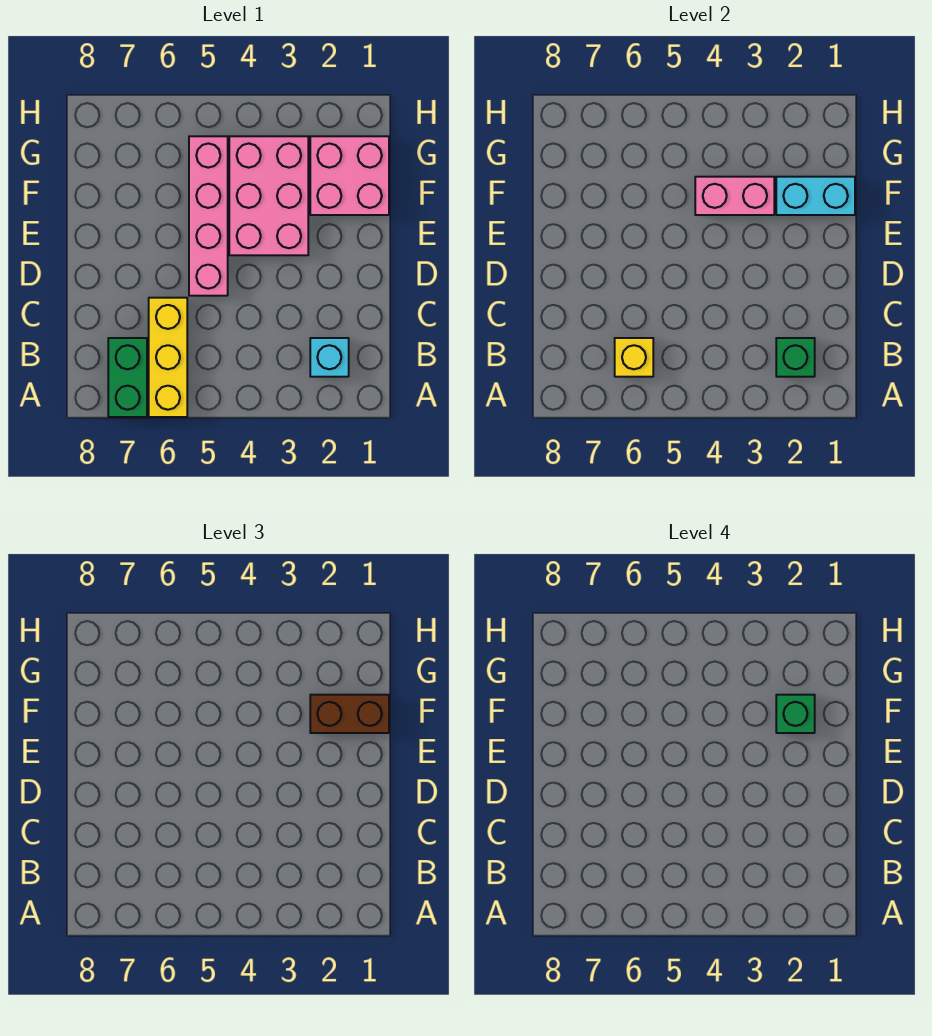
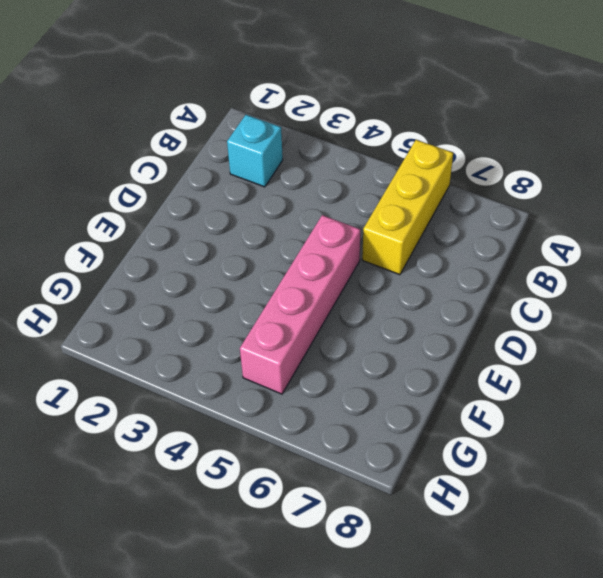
none -> green 1x2 brick [108,338,147,417]
none -> pink 2x3 brick [229,136,308,255]
none -> pink 2x2 brick [310,136,389,215]

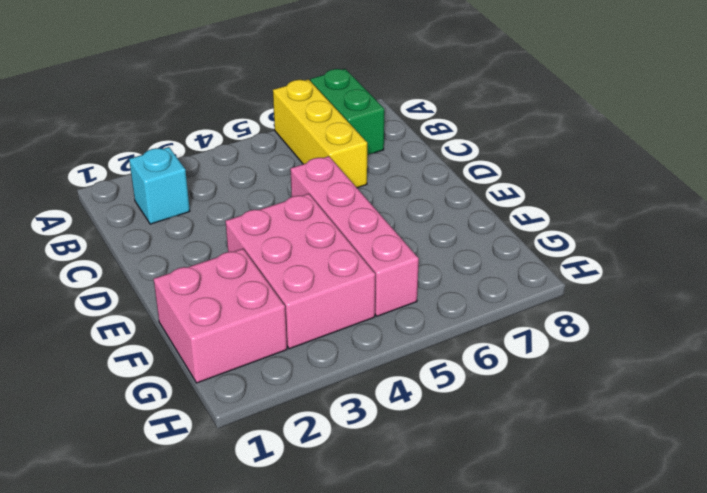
none -> green 1x1 brick [776,338,815,377]
none -> yellow 1x1 brick [615,338,653,377]
none -> cyan 1x2 brick [776,177,855,215]

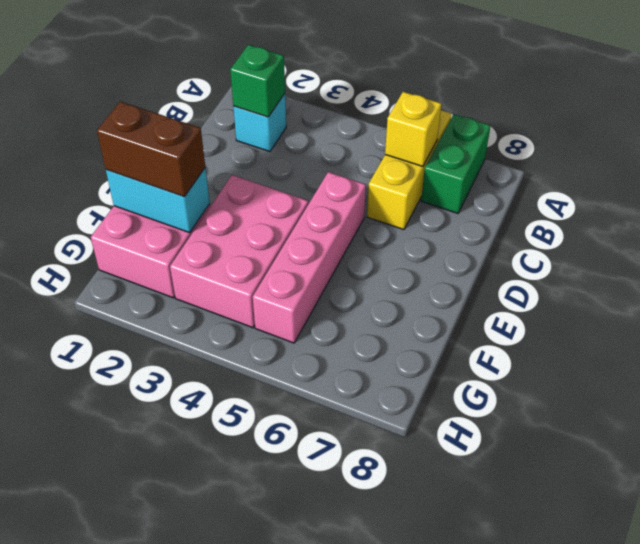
none -> pink 1x2 brick [695,177,774,215]
none -> green 1x1 brick [776,695,815,733]

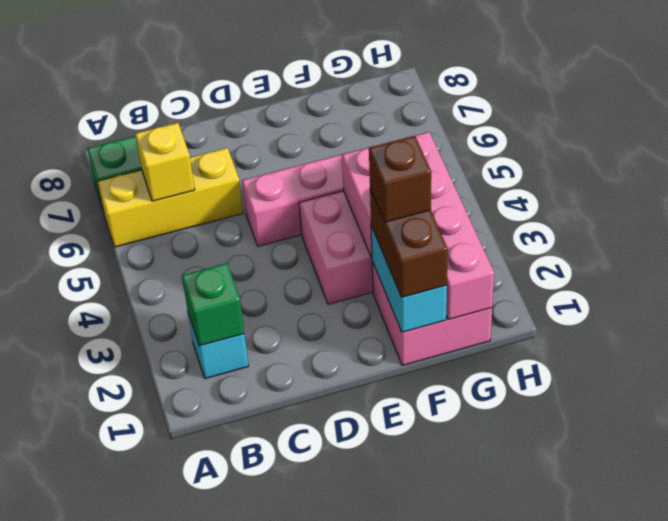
brown 1x1 brick [369,136,431,222] -> green 1x1 brick [776,695,815,733]
pink 1x4 brick [388,132,494,319] -> none

